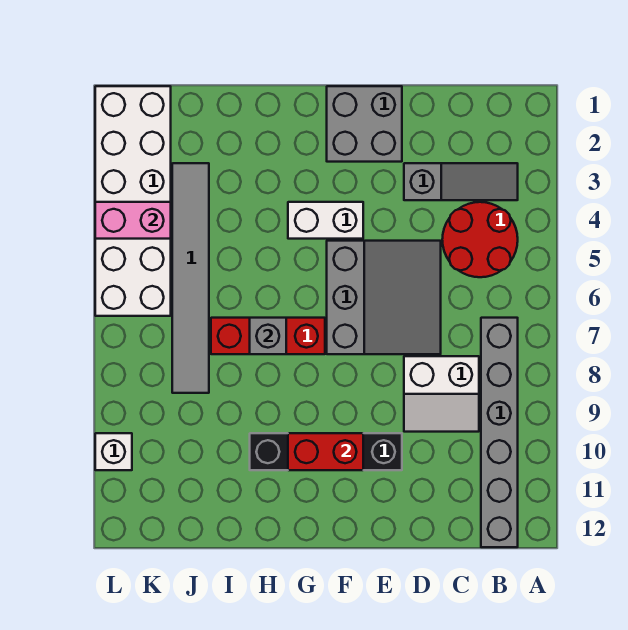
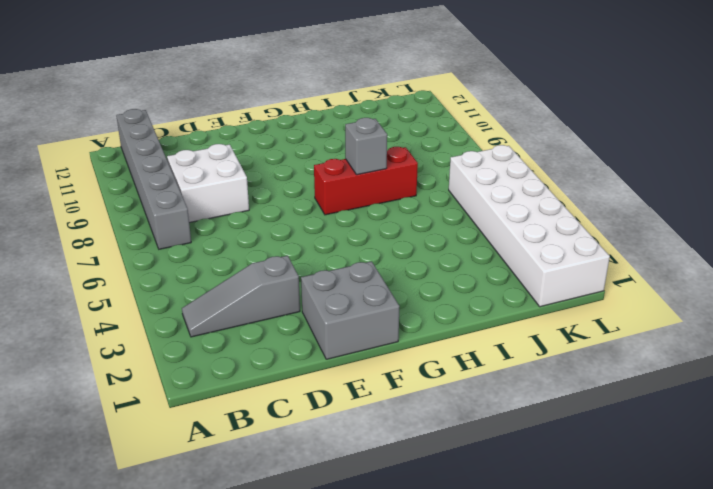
white 2x2 brick [167,144,249,223] -> white 2x2 slope [404,356,479,432]
none -> red 2x2 round brick [442,202,518,277]
none -> grey 3x3 slope [327,241,441,354]
none -> black 1x4 brick [250,433,402,470]

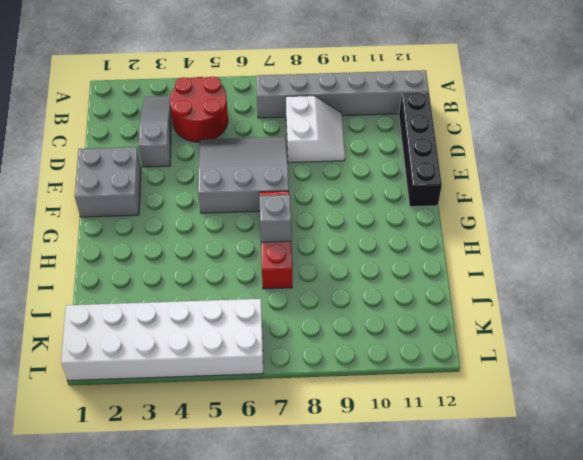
black 1x4 brick [399,92,442,207] -> black 1x4 brick moved to [250,433,402,470]
none -> white 1x2 brick [288,202,363,239]
none -> grey 1x6 tile [172,163,209,393]
none -> white 1x1 brick [95,433,132,470]

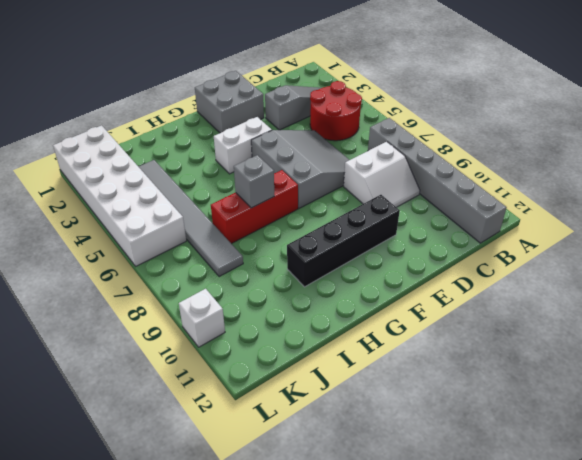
none -> red 1x2 brick [288,433,363,470]
none -> pink 1x2 brick [95,202,171,239]

